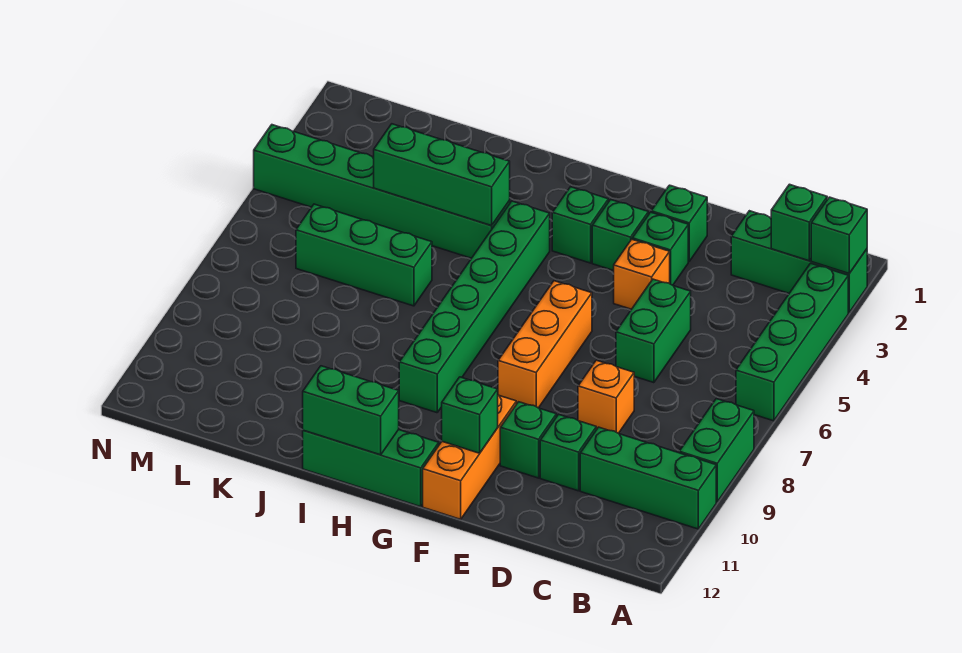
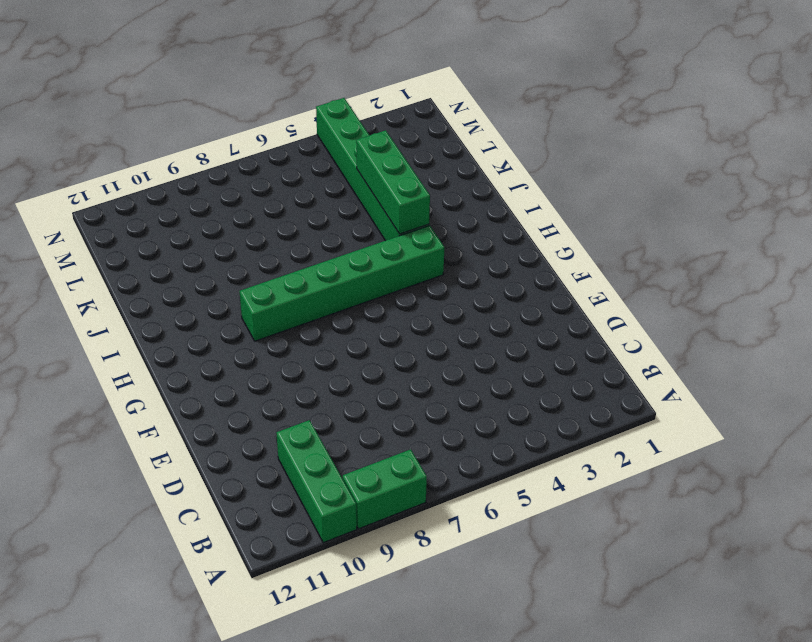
none -> green 1x3 brick [731,211,867,312]
none -> green 1x4 brick [736,263,848,421]
none -> green 1x2 brick [616,279,691,383]

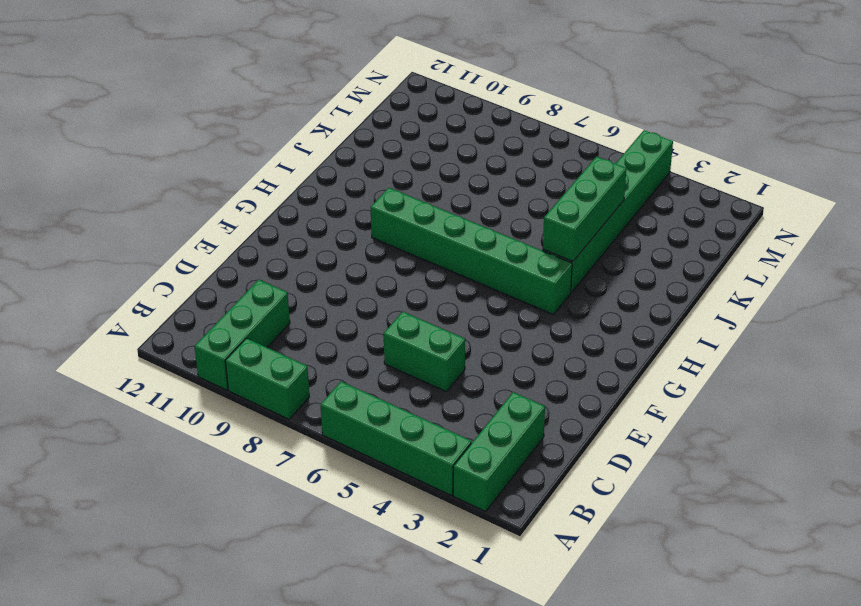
none -> orange 1x1 brick [578,360,634,433]
none -> green 1x1 brick [540,415,596,491]
none -> green 1x1 brick [651,185,707,261]

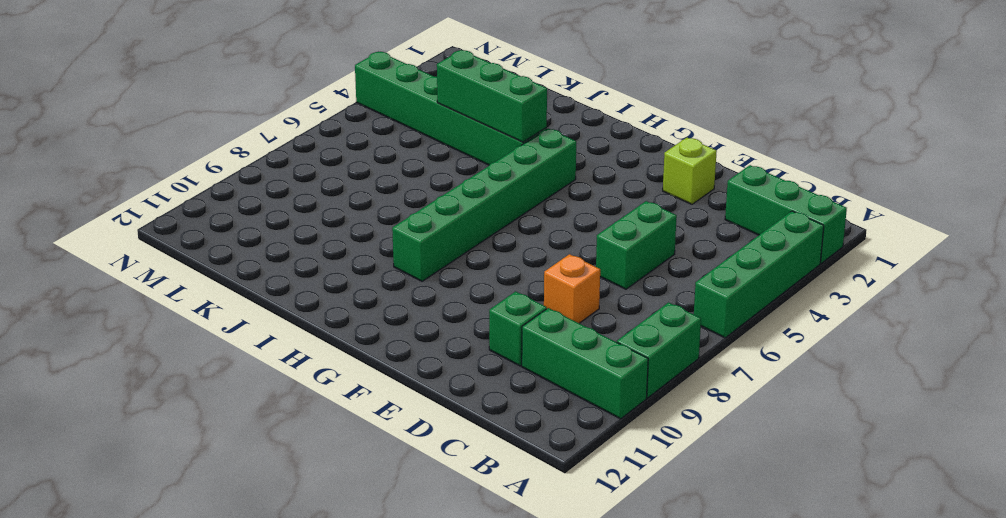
lime 1x1 brick [663,138,717,204] -> green 1x1 brick [651,185,707,261]
none -> green 1x1 brick [632,212,688,285]
none -> orange 1x1 brick [614,239,670,309]
none -> green 1x1 brick [500,402,556,478]

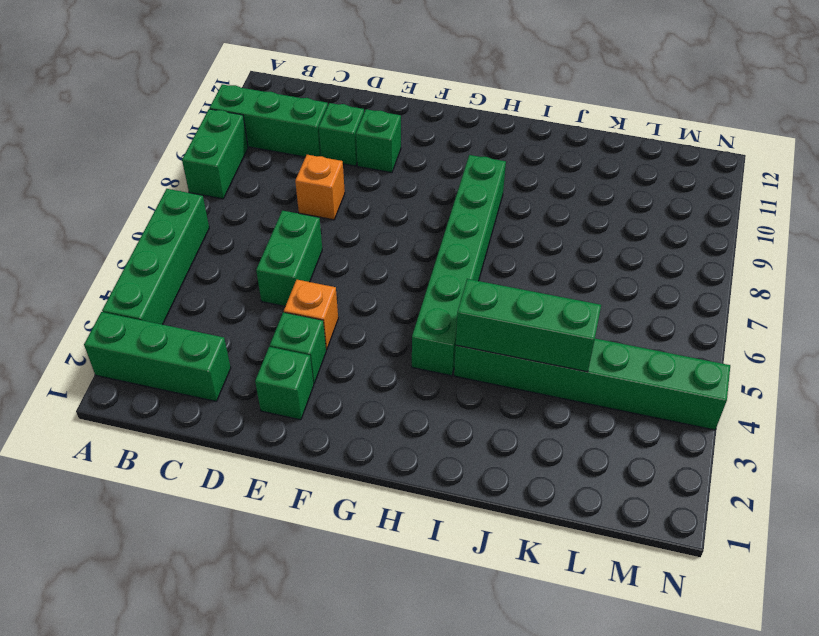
none -> green 1x1 brick [592,200,648,271]
none -> orange 1x3 brick [498,281,592,408]
none -> orange 1x3 brick [423,395,516,519]

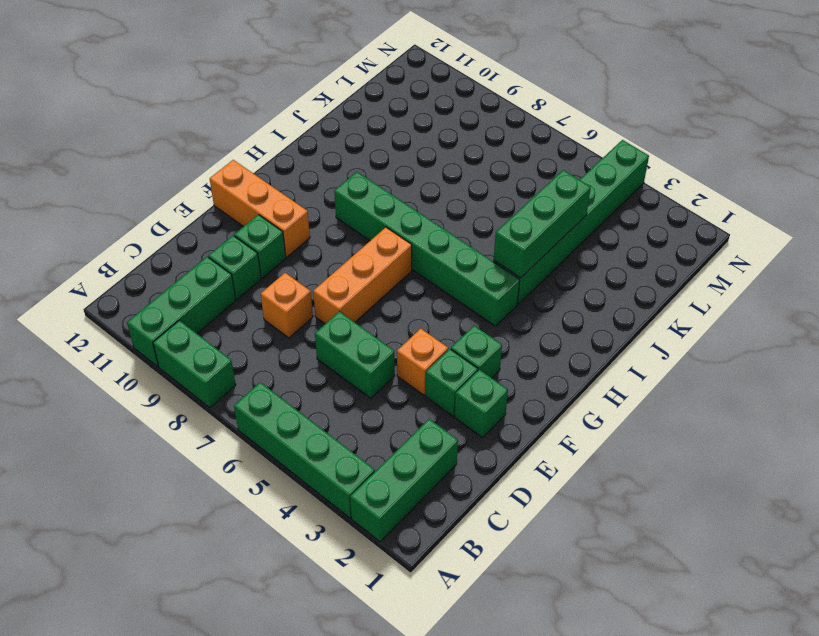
orange 1x3 brick [313,227,412,324] -> orange 1x3 brick turned to [498,281,592,408]
none -> green 1x1 brick [552,187,608,263]
none -> green 1x3 brick [303,430,439,507]
none -> green 1x3 brick [296,204,432,306]

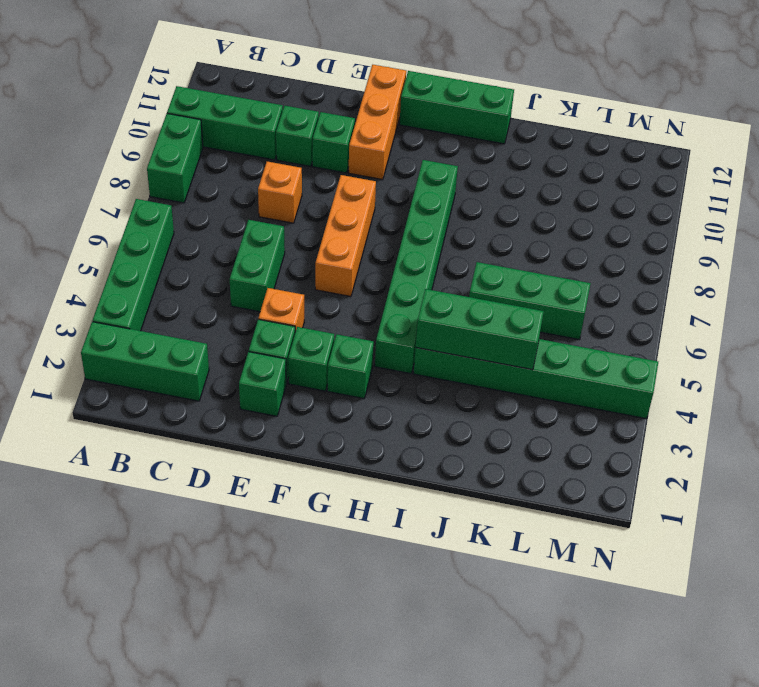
none -> green 1x1 brick [811,197,867,273]
none -> green 1x1 brick [771,184,827,261]
none -> green 1x1 brick [442,377,498,453]

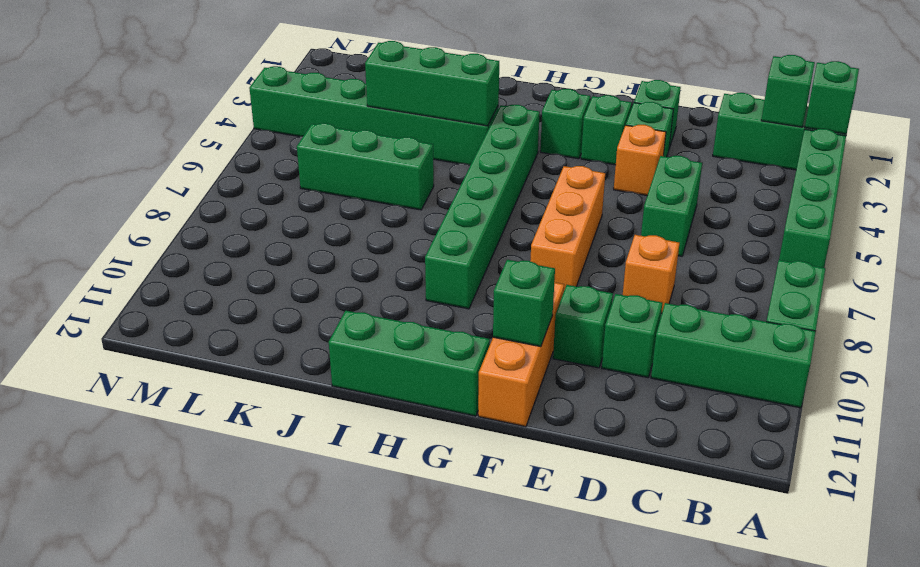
none -> green 1x2 brick [303,366,399,455]

